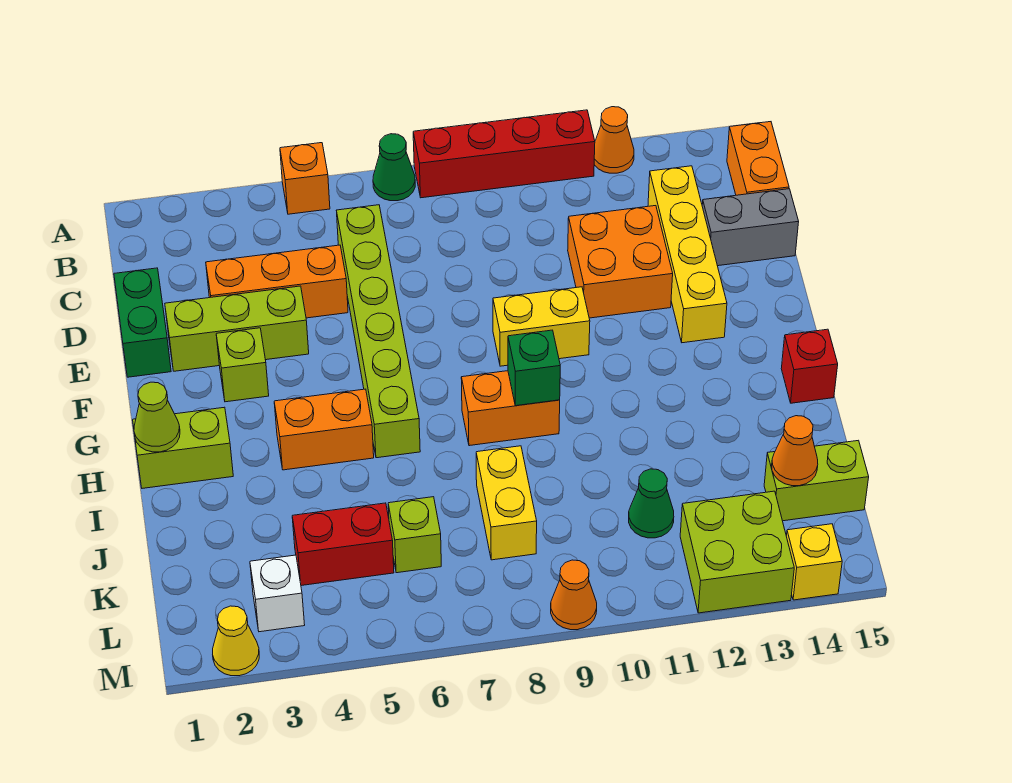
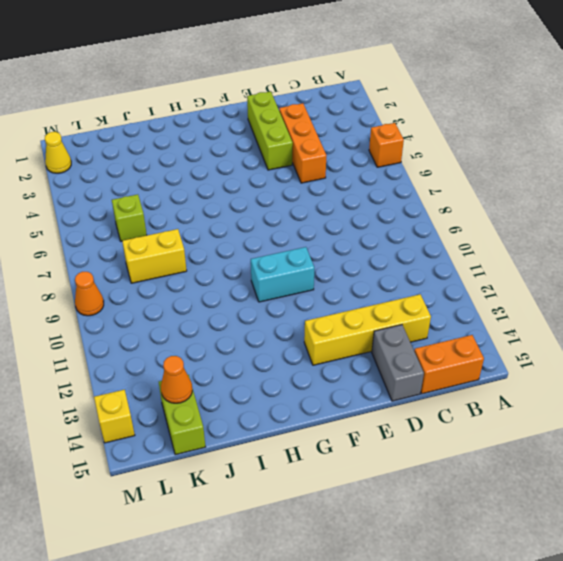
cyan 1x2 brick [251,247,314,302] -> yellow 1x2 brick [493,287,590,366]
none -> green 1x1 cone [373,134,415,201]
none -> red 1x4 brick [413,110,595,198]
none -> orange 1x1 cone [594,107,634,173]
none -> lime 1x6 brick [336,205,420,458]

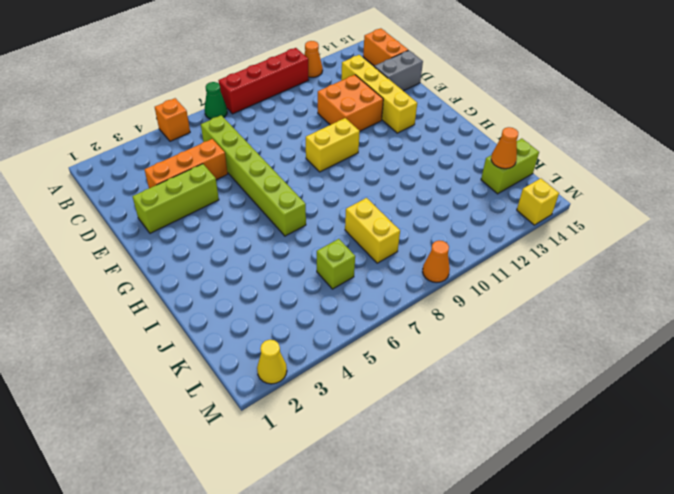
none -> green 1x2 brick [114,268,171,377]
none -> lime 1x1 brick [216,328,269,402]
none -> lime 1x2 brick [133,407,233,488]
none -> orange 1x2 brick [274,389,374,470]

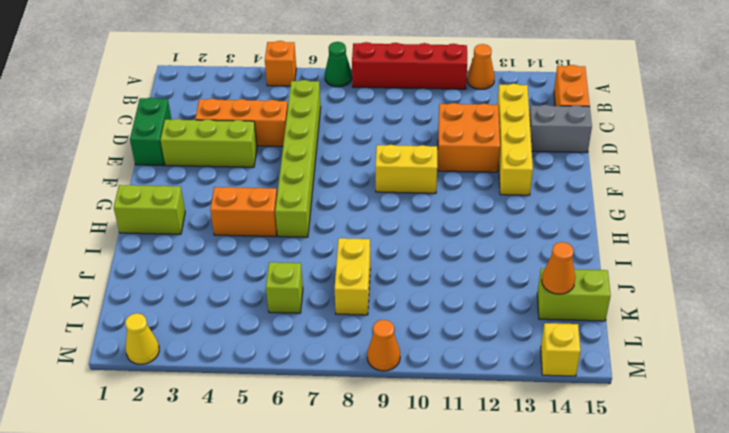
none -> lime 1x1 brick [216,328,269,402]
none -> orange 1x2 brick [461,371,560,446]
none -> red 1x1 brick [781,329,838,403]
none -> red 1x2 brick [292,503,394,586]

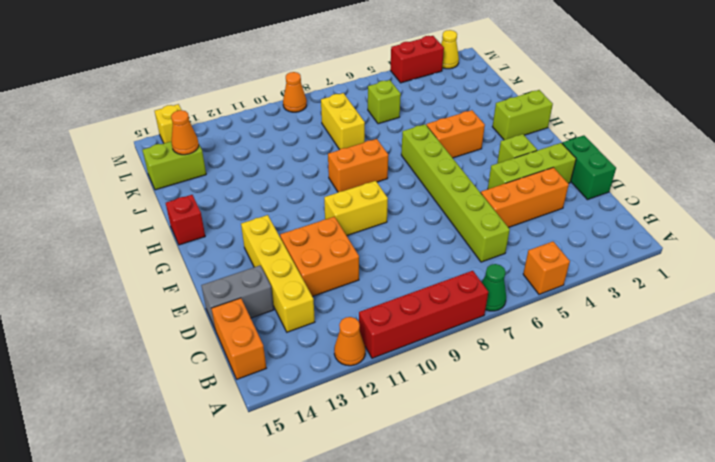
red 1x2 brick [390,36,444,83] -> red 1x2 brick moved to [292,503,394,586]
none -> green 1x1 cone [629,469,674,538]
none -> white 1x1 brick [250,555,305,632]
none -> lime 2x2 brick [680,491,794,613]
none -> lime 1x1 cone [134,382,180,452]

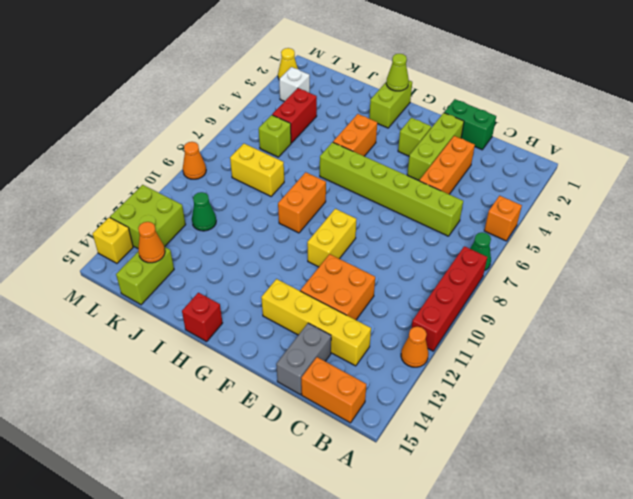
none -> green 1x1 brick [508,330,560,406]

